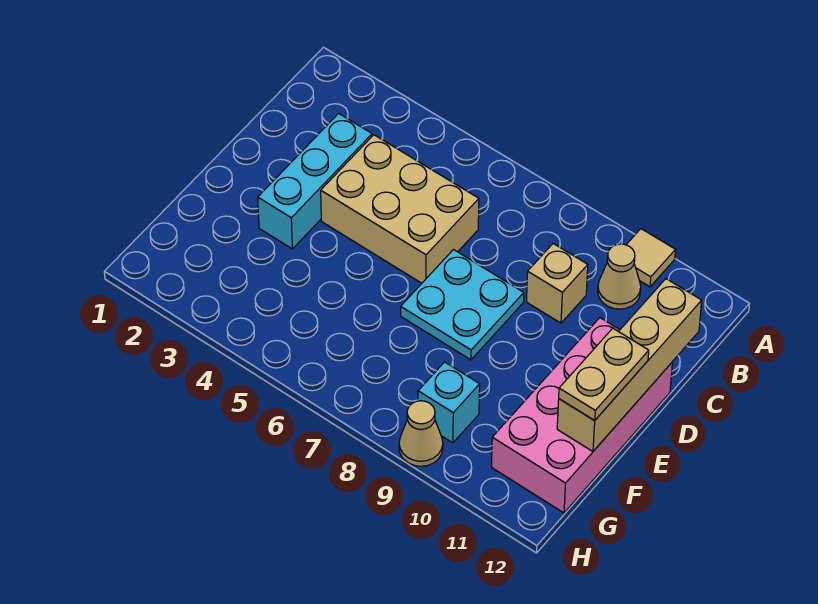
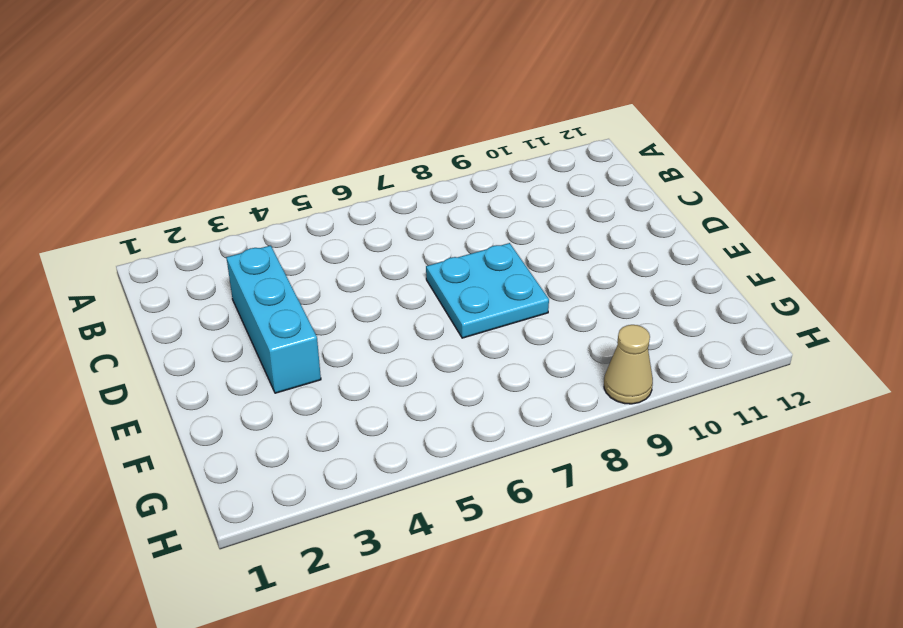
none -> tan 1x1 tile [626,229,675,287]
none -> tan 1x1 cone [598,244,641,309]

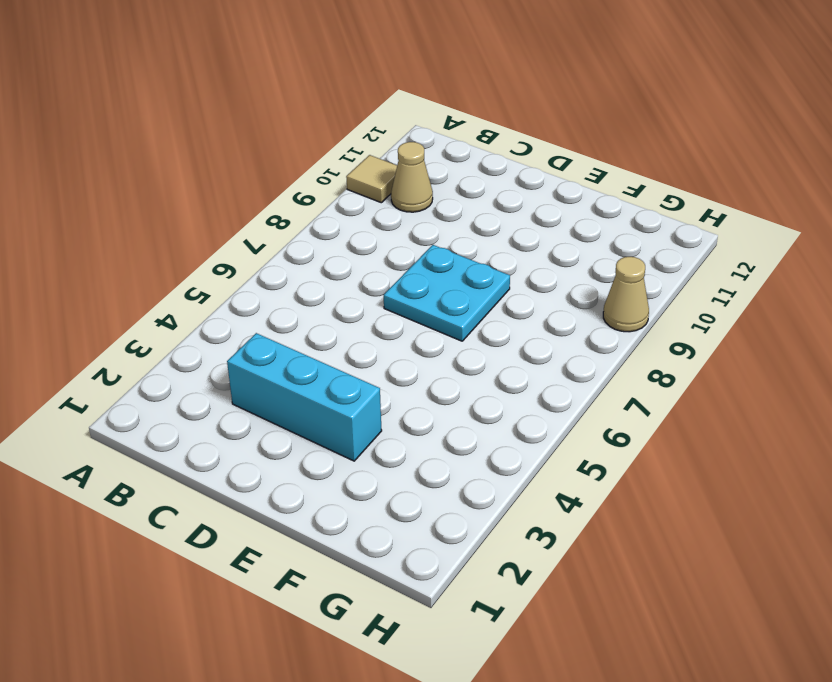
none -> tan 2x3 brick [321,135,479,283]
none -> tan 1x1 brick [527,244,588,323]

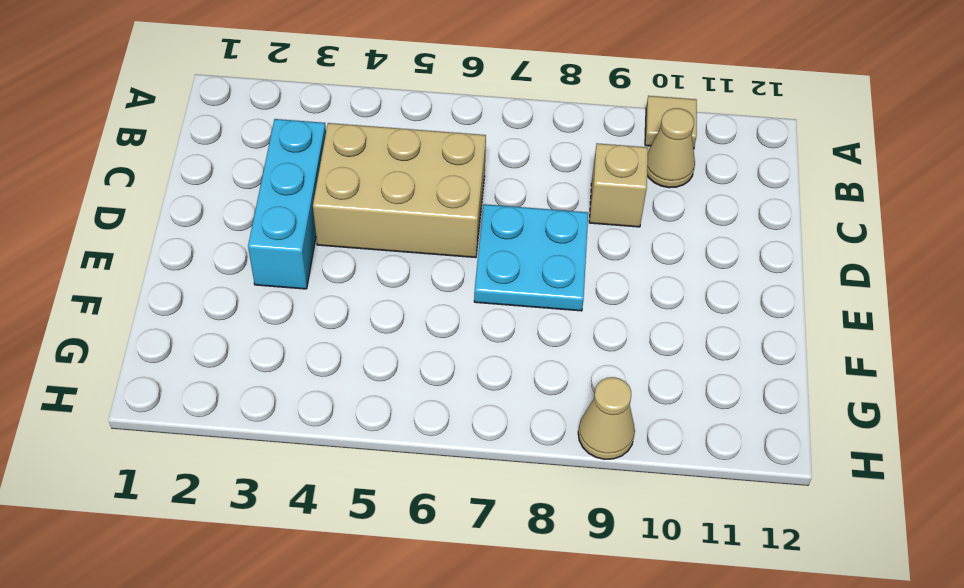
none -> pink 2x4 brick [492,318,672,513]
none -> cyan 1x1 brick [418,362,480,443]

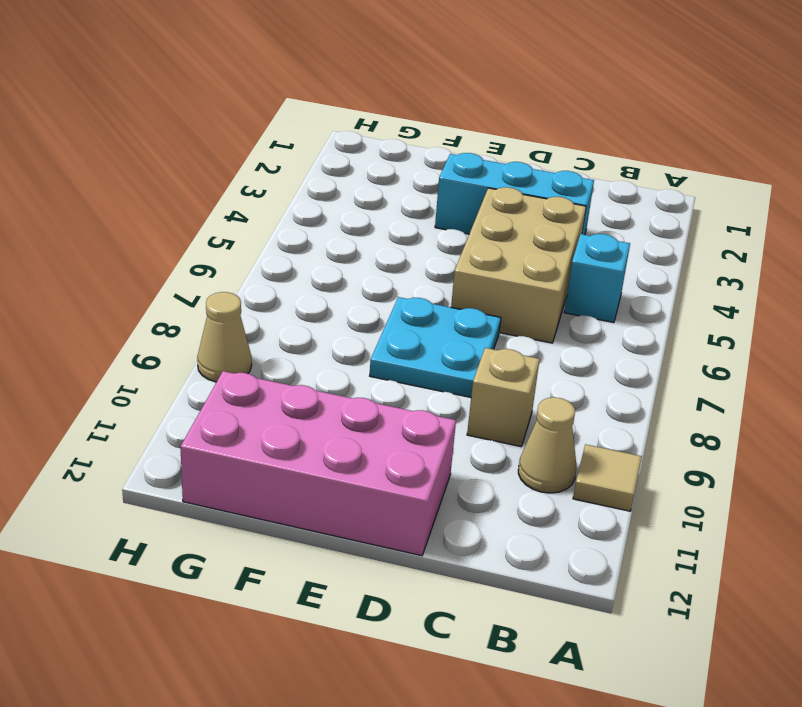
cyan 1x1 brick [564,234,630,323] -> cyan 1x1 brick moved to [418,362,480,443]
none -> tan 1x4 brick [557,279,702,451]
none -> tan 1x2 plate [559,328,649,421]

